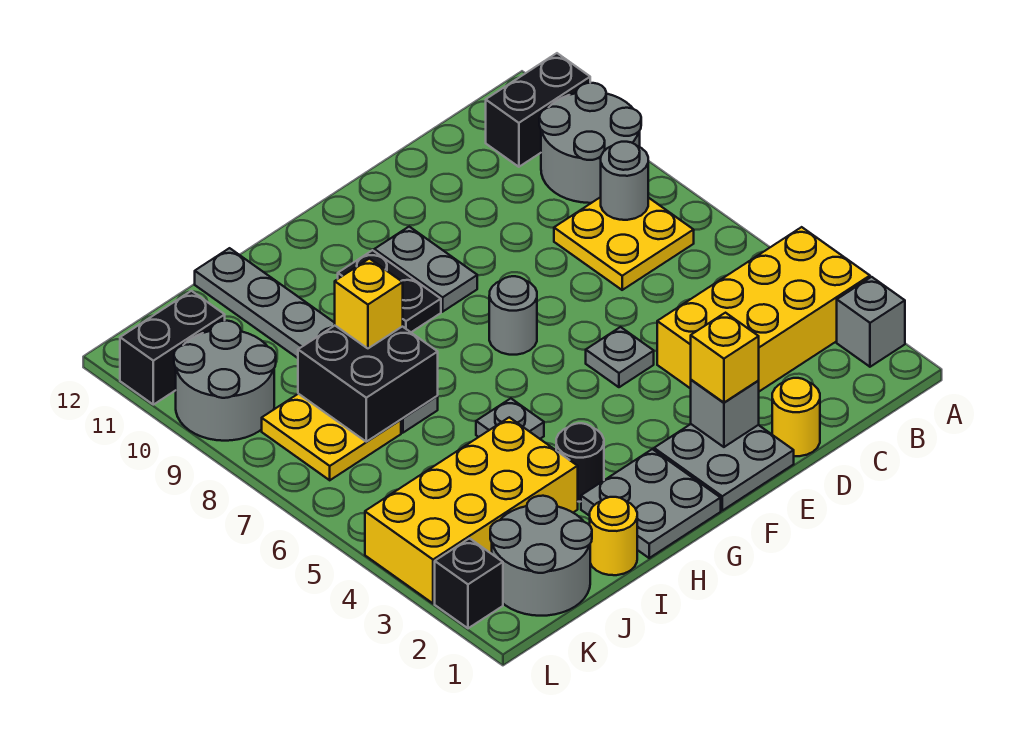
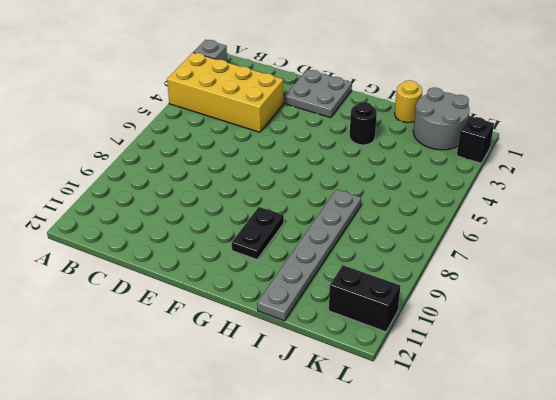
none -> grey 2x2 round brick [539,83,641,203]
none -> black 1x2 brick [486,53,590,167]
none -> yellow 2x2 plate [554,197,694,290]

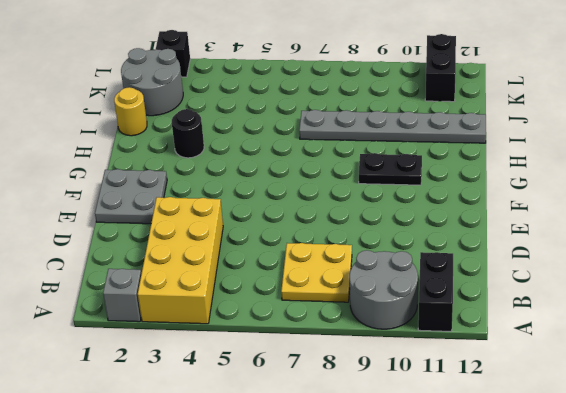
none -> yellow 1x1 round brick [772,378,820,456]
none -> grey 1x1 plate [586,327,654,387]
none -> grey 1x1 round brick [489,276,537,355]

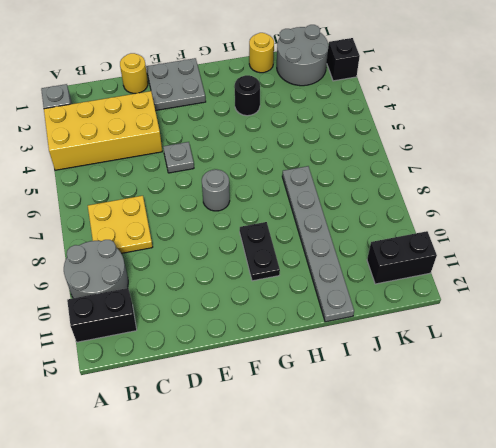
none -> grey 1x2 plate [374,227,477,312]
none -> grey 2x2 plate [581,449,721,558]
none -> grey 1x1 plate [476,398,544,439]

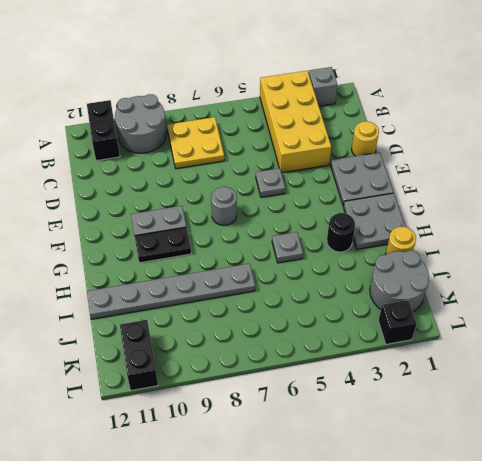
none -> yellow 2x4 brick [365,417,578,603]
none -> yellow 2x2 plate [262,394,401,480]
none -> grey 2x2 round brick [174,321,276,441]

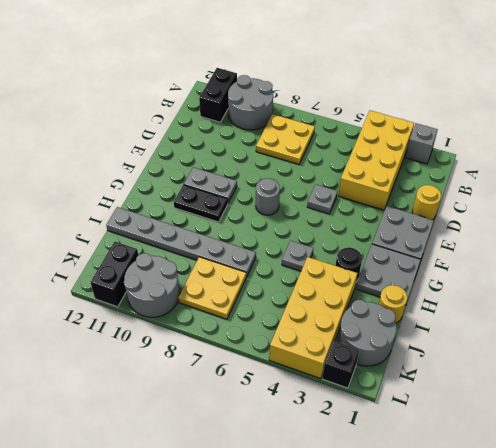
none -> grey 1x1 round brick [601,142,648,220]
none -> grey 1x1 brick [691,380,759,447]
none -> black 2x2 brick [298,326,438,442]

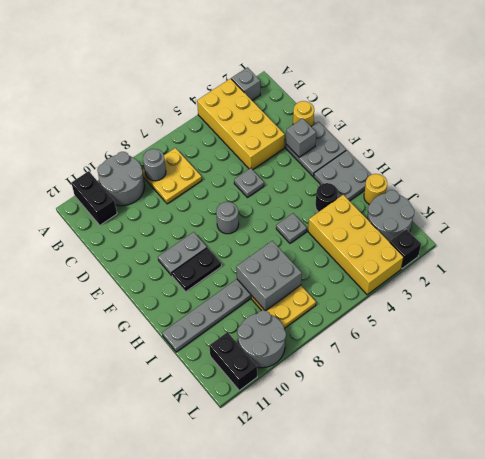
grey 2x2 brick [236,241,302,311] -> black 2x2 brick [298,326,438,442]
none -> yellow 1x1 brick [691,313,759,403]
none -> yellow 1x1 brick [335,259,403,348]

